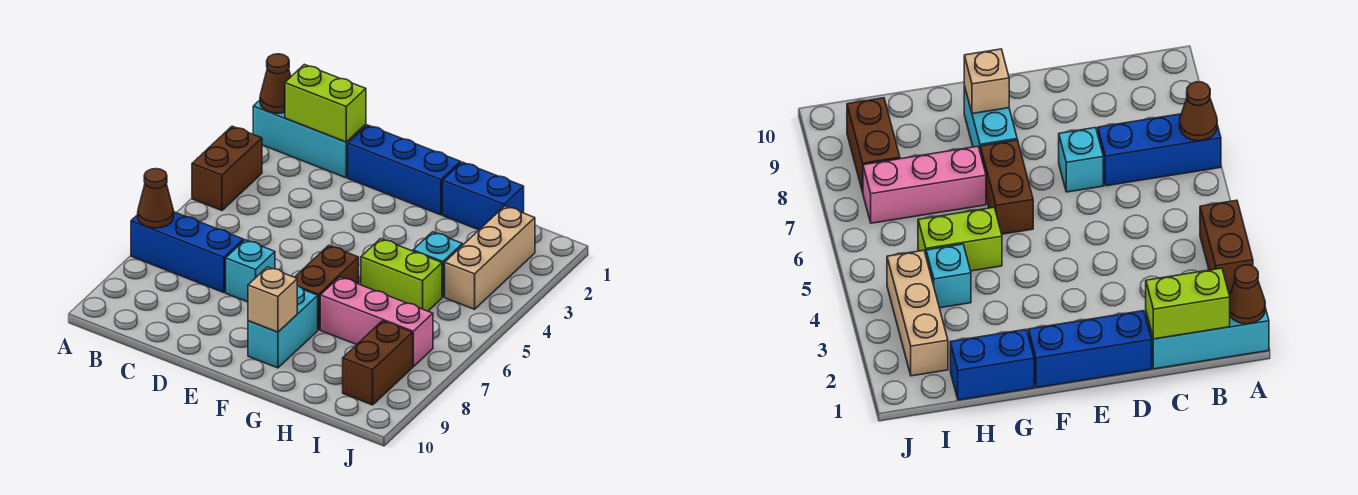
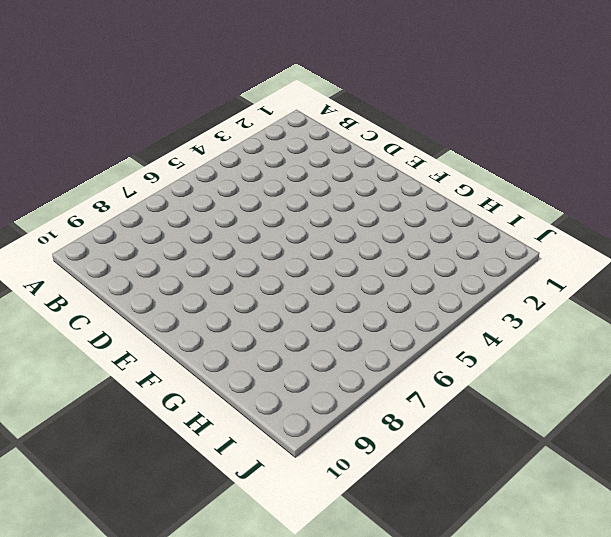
none -> cyan 1x3 brick [253,100,366,178]
none -> brown 1x2 brick [192,126,262,210]
none -> blue 1x3 brick [131,212,244,293]

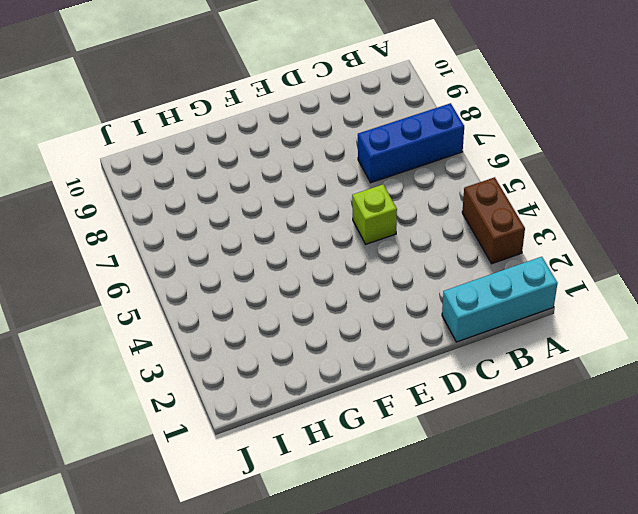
lime 1x1 brick [352,185,397,244] -> none
none -> blue 1x3 brick [348,125,461,215]
none -> cyan 1x1 brick [226,240,275,302]
none -> brown 1x2 brick [295,245,359,330]

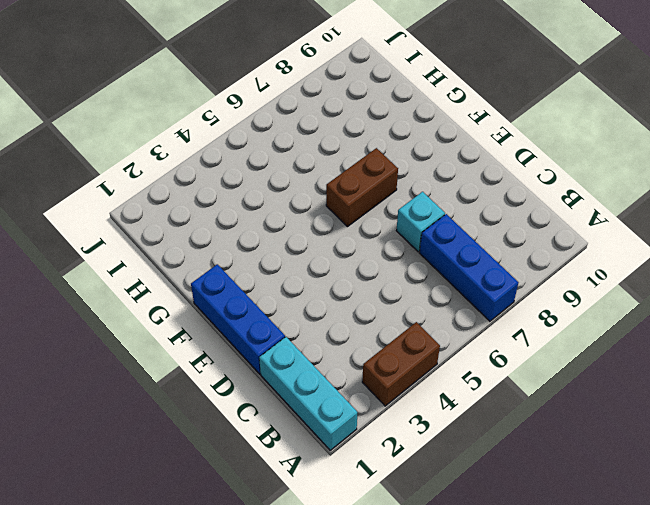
none -> cyan 1x2 brick [248,286,318,368]
none -> blue 1x2 brick [443,162,524,230]
none -> lime 1x2 brick [361,239,442,311]

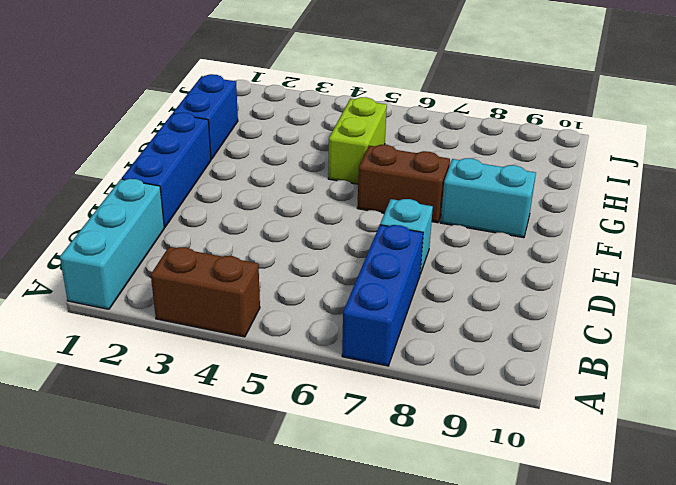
none -> pink 1x3 brick [320,277,433,367]
none -> cyan 1x1 brick [413,232,463,297]
none -> tan 1x3 brick [445,206,535,309]

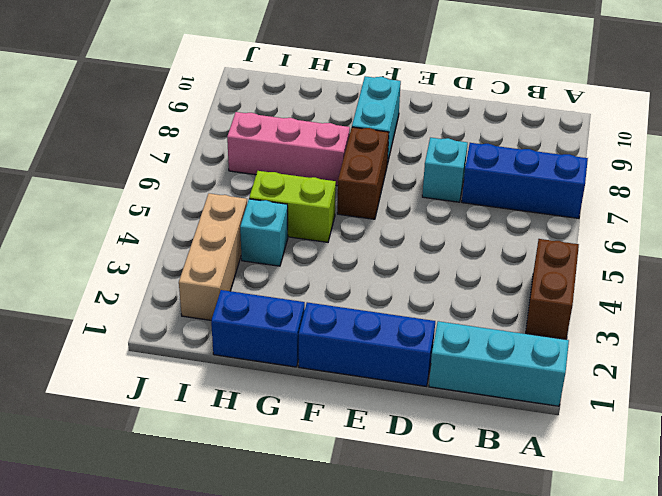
none -> brown 1x2 brick [343,321,413,405]
none -> brown 1x1 cone [260,54,291,113]
none -> brown 1x1 cone [138,169,174,228]

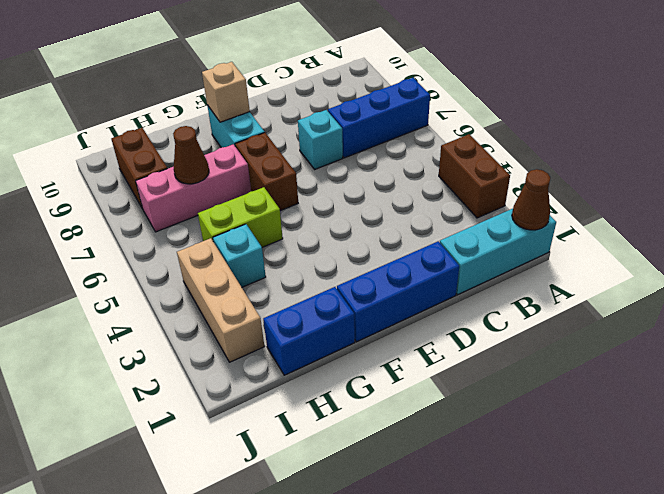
brown 1x1 cone [173,126,209,184] -> brown 1x1 cone moved to [138,169,174,228]
none -> lime 1x2 brick [285,64,366,142]

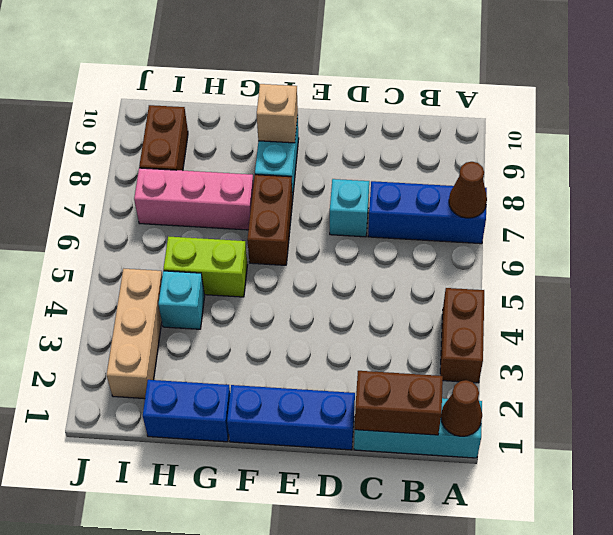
brown 1x2 brick [355,371,443,435] -> lime 1x2 brick [285,64,366,142]

